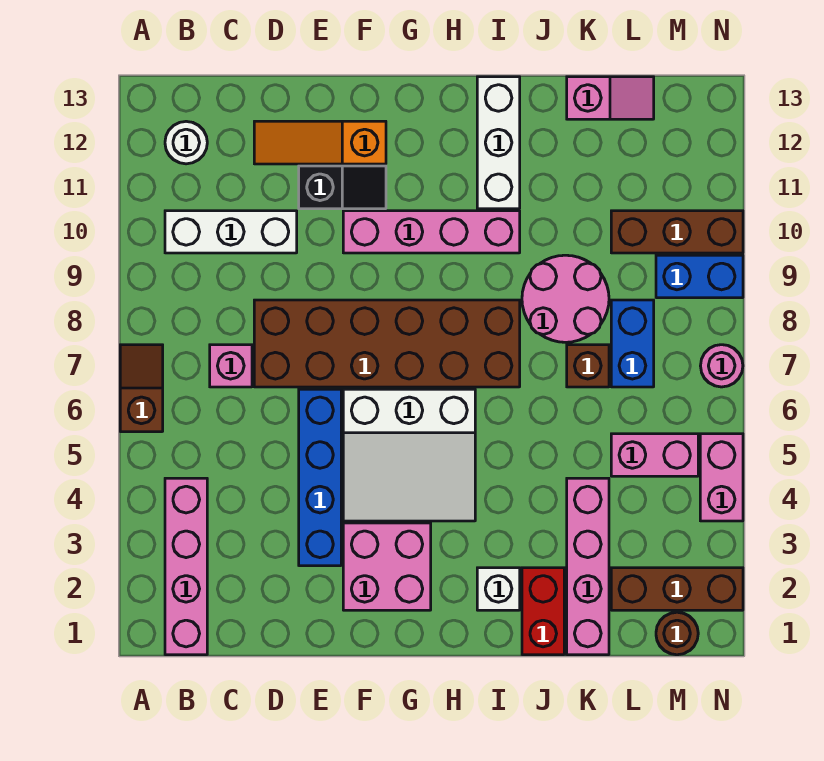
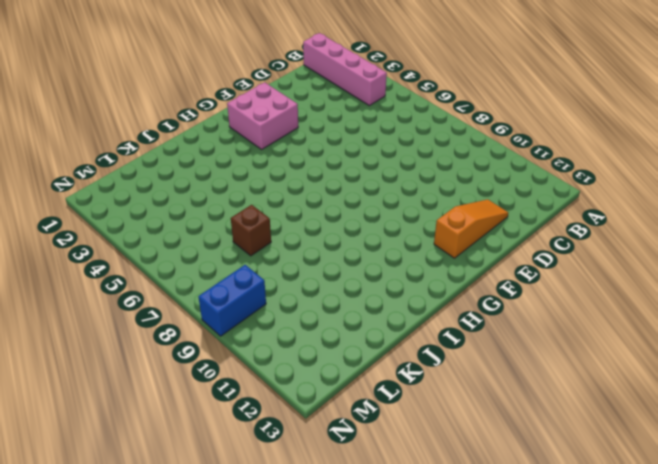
none -> brown 1x2 slope [120,345,163,432]
none -> white 1x3 brick [165,211,297,253]
none -> white 1x1 round brick [165,121,207,164]

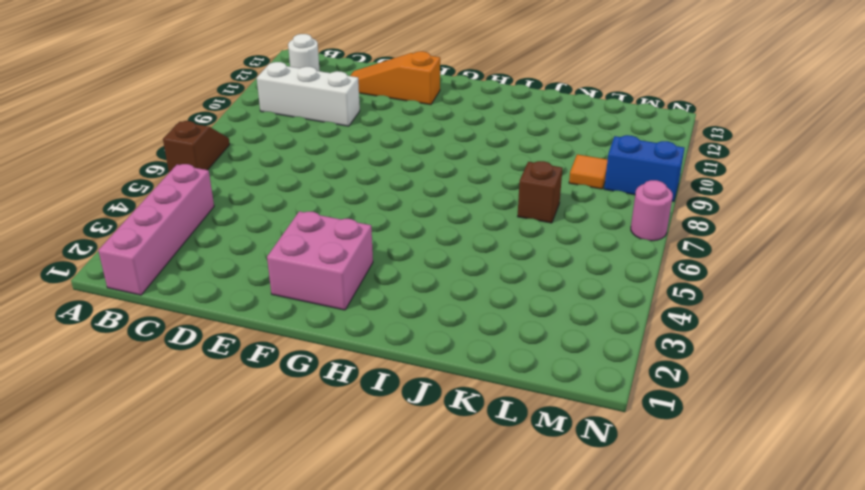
orange 1x1 tile [569,154,608,189] -> none
none -> pink 1x1 brick [210,345,252,387]
none -> brown 2x6 brick [254,300,520,387]
none -> blue 1x4 brick [299,389,341,566]

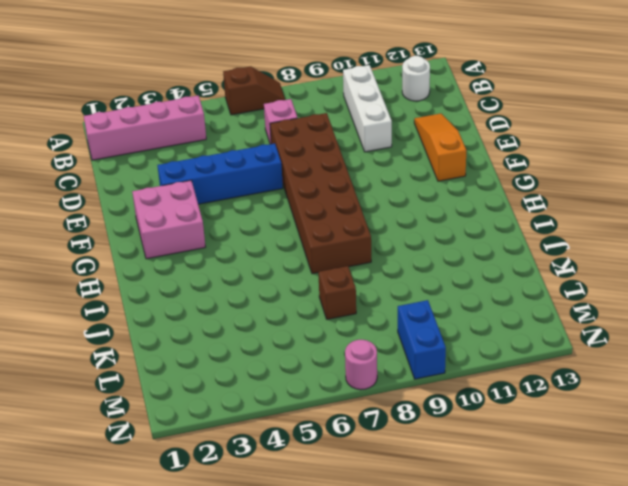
none -> black 1x2 slope [299,166,386,209]
none -> white 3x3 slope [343,389,475,521]
none -> pink 1x4 brick [343,211,520,253]

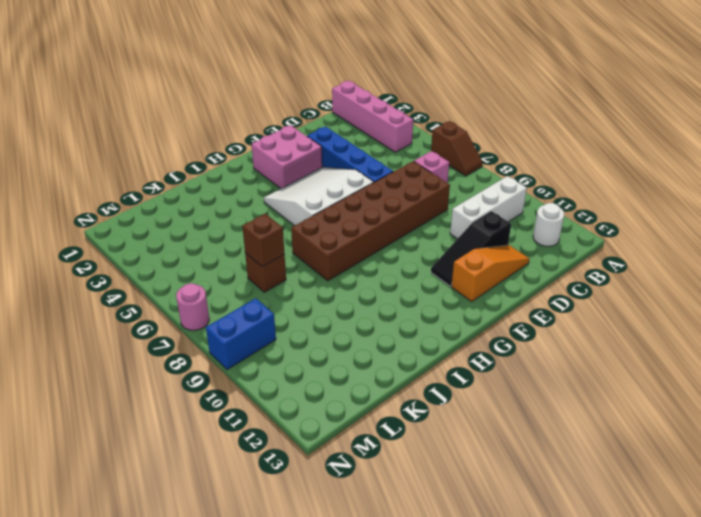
black 1x3 slope [431,211,511,286] -> black 1x2 slope [299,166,386,209]
brown 1x1 brick [242,214,284,267] -> none
none -> pink 1x4 brick [343,211,520,253]
none -> white 1x1 brick [477,568,520,610]
none -> white 1x3 brick [477,77,520,209]

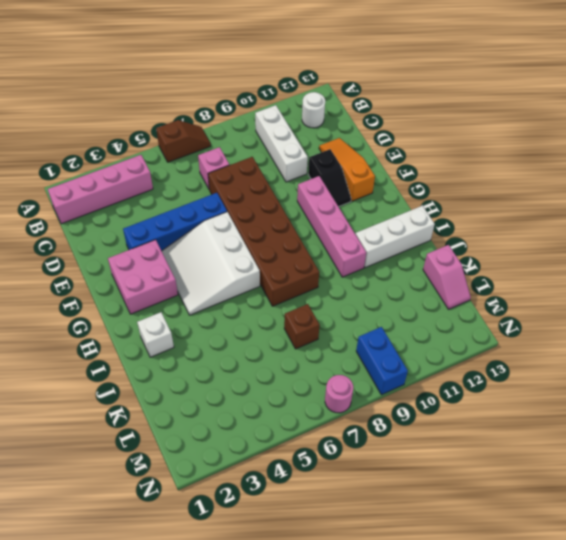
none -> red 1x2 brick [522,568,564,655]
none -> pink 2x2 round brick [522,255,609,342]
none -> pink 1x4 brick [567,478,609,655]

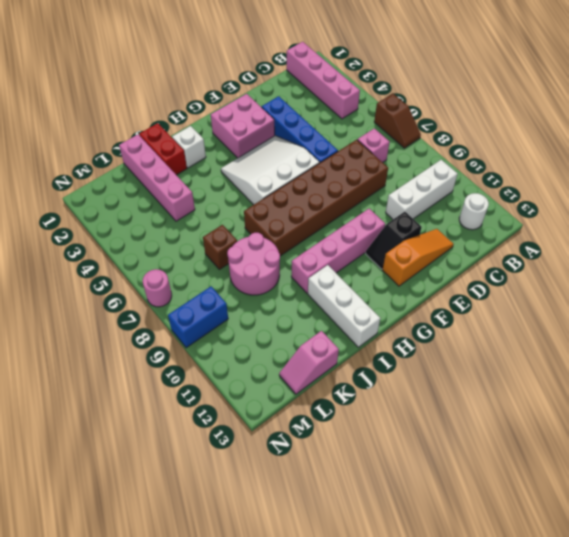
none -> brown 1x3 brick [611,568,743,610]
none -> pink 1x2 brick [611,434,698,476]
none -> blue 1x2 brick [611,300,654,387]

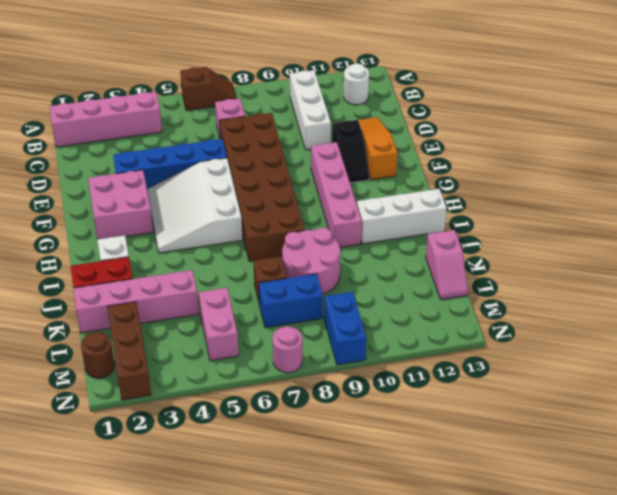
none -> brown 1x3 brick [611,211,743,253]
none -> pink 1x2 brick [700,434,743,521]

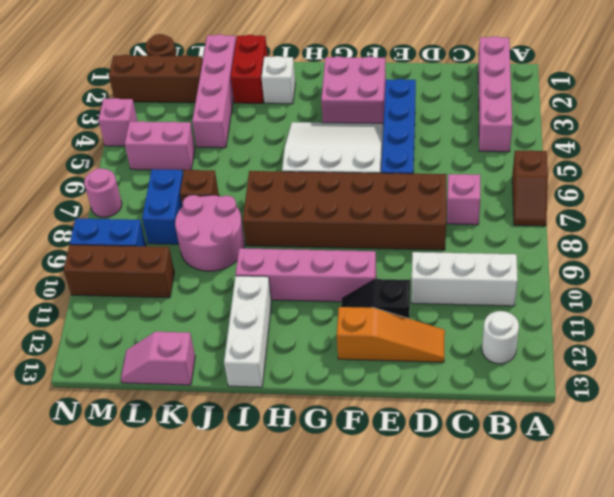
pink 1x1 brick [98,98,138,146] -> pink 1x2 brick [700,434,743,521]

